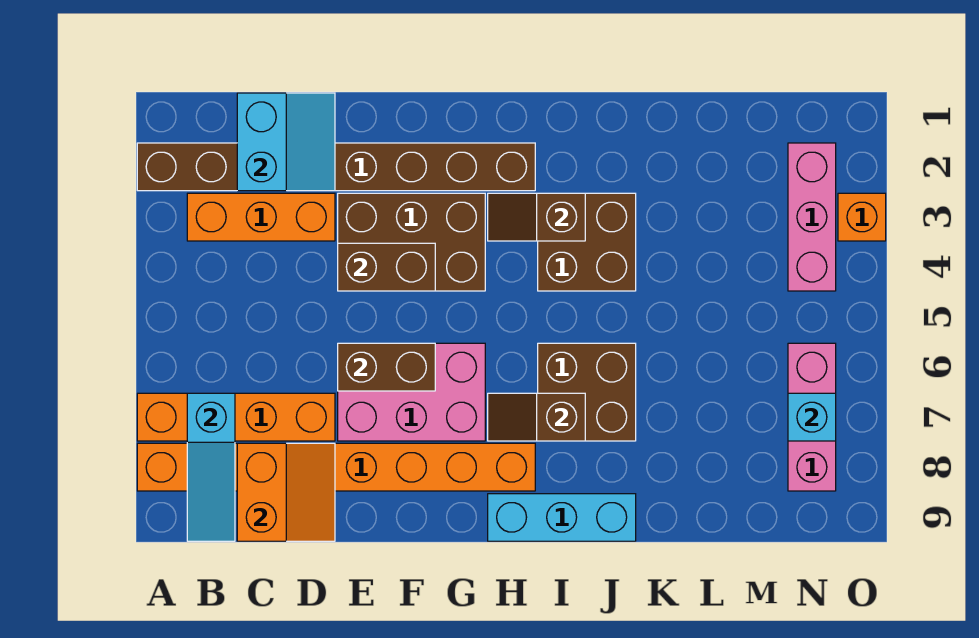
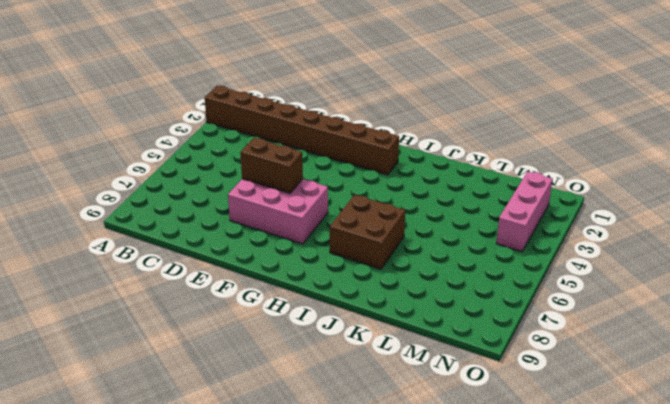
none -> orange 1x4 brick [137,393,335,441]
none -> orange 1x8 brick [137,443,535,491]
none -> orange 1x3 brick [187,193,335,241]

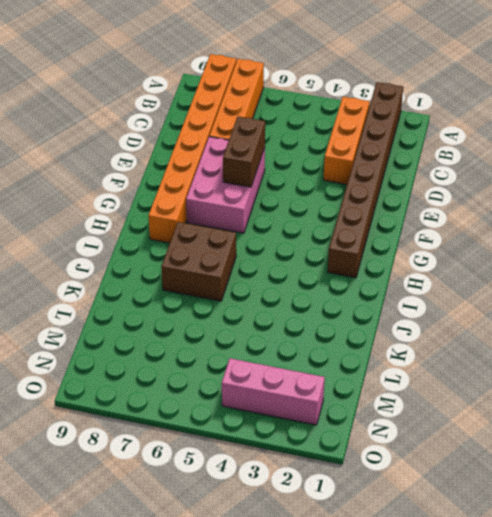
none -> brown 2x3 brick [338,193,485,291]
none -> cyan 1x3 brick [488,494,636,541]
none -> brown 2x2 brick [538,193,636,291]

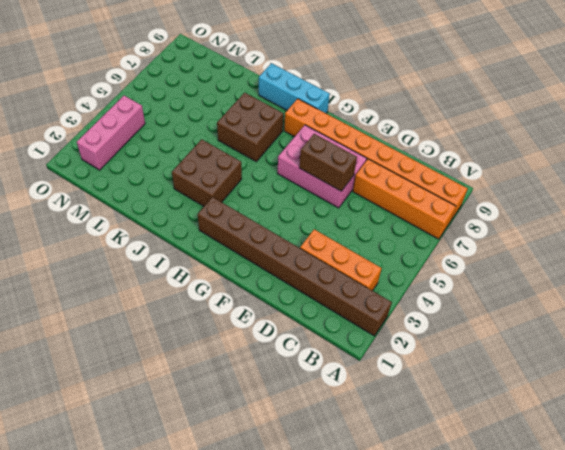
none -> brown 2x3 brick [338,193,485,291]
none -> pink 1x3 brick [788,343,836,491]
none -> orange 1x1 brick [838,193,886,241]

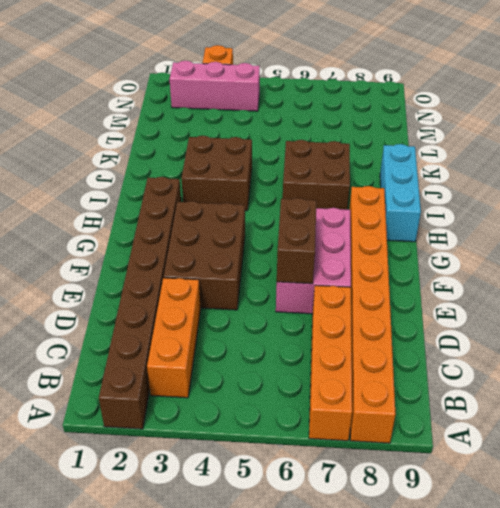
none -> pink 1x3 brick [788,343,836,491]
none -> cyan 1x3 slope [187,393,235,541]
none -> cyan 2x2 slope [237,93,335,191]

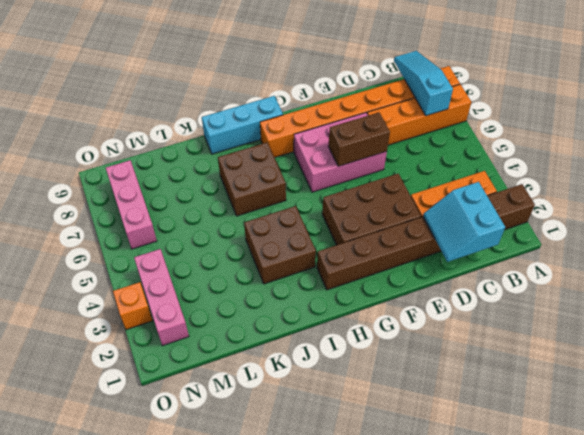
none -> orange 2x2 slope [237,443,335,541]
none -> brown 1x2 brick [338,243,435,291]
none -> brown 1x2 slope [488,193,585,241]

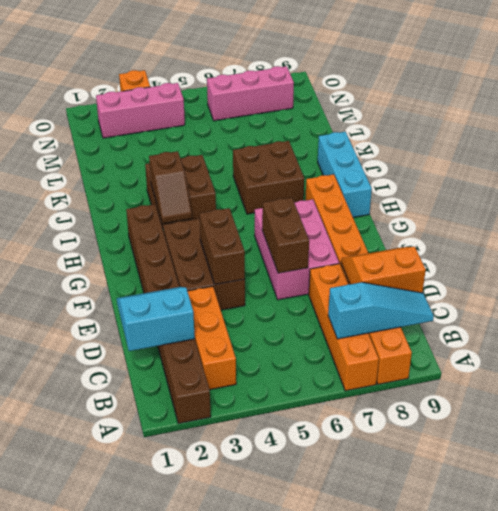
none -> brown 1x2 slope [488,393,585,441]
none -> cyan 1x1 brick [788,393,836,441]

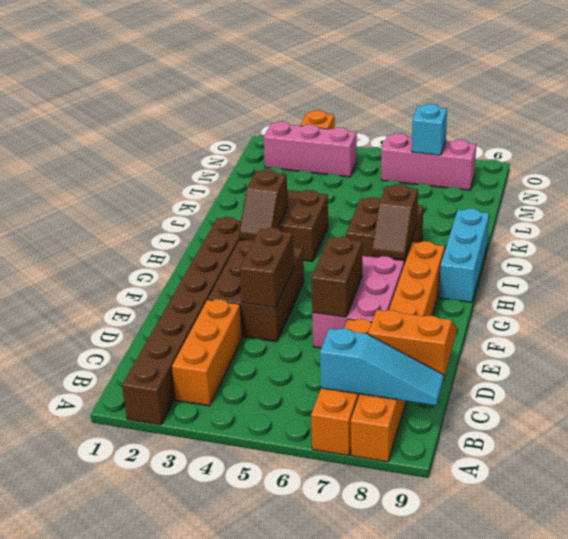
none -> cyan 2x2 slope [237,93,335,191]

